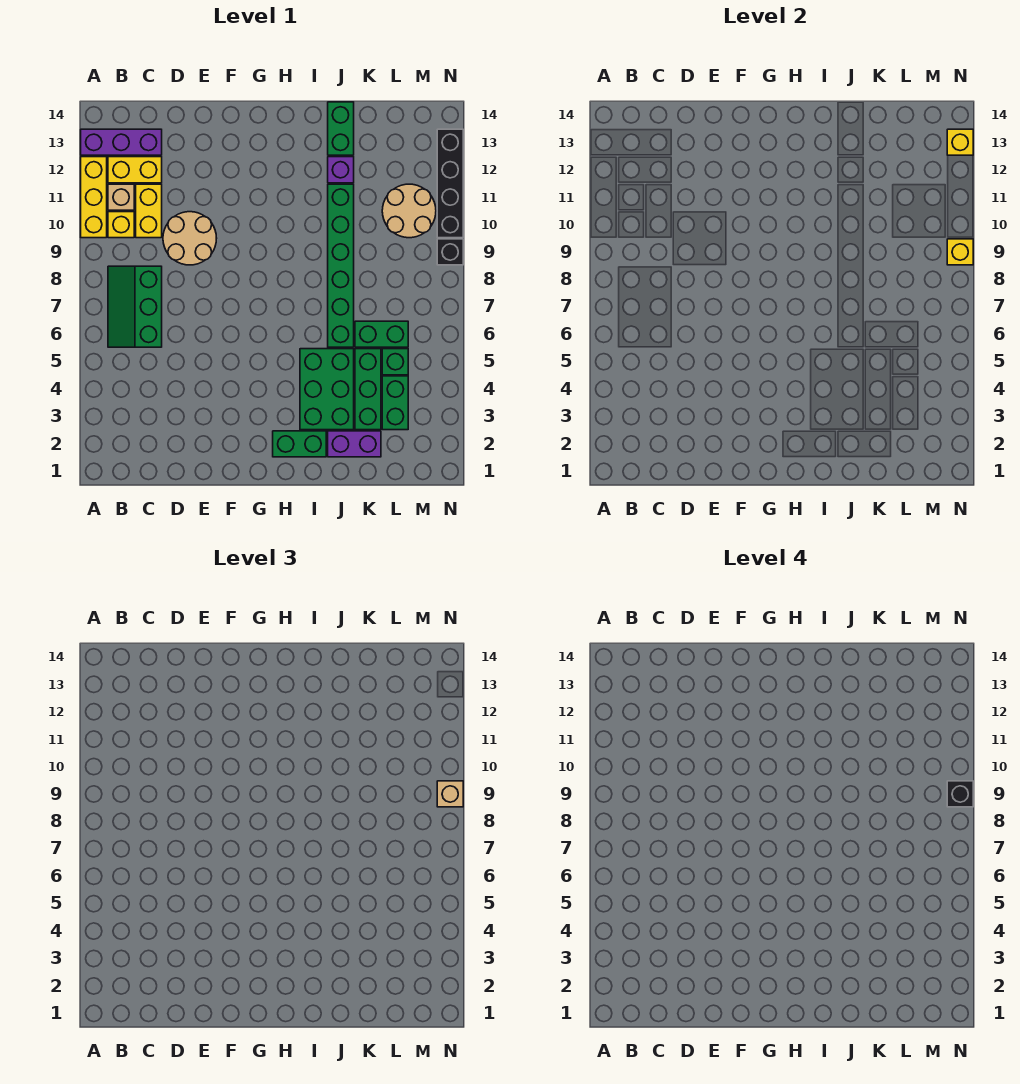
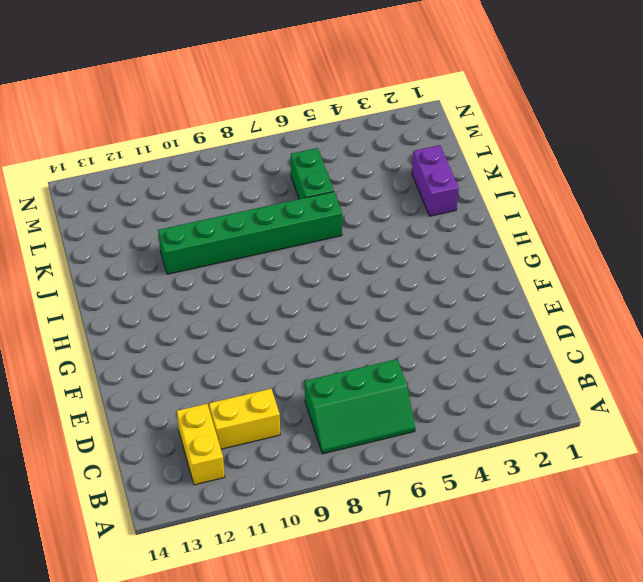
none -> yellow 1x3 brick [81,157,107,238]
none -> purple 1x3 brick [81,129,162,155]
none -> yellow 1x1 brick [108,212,134,238]

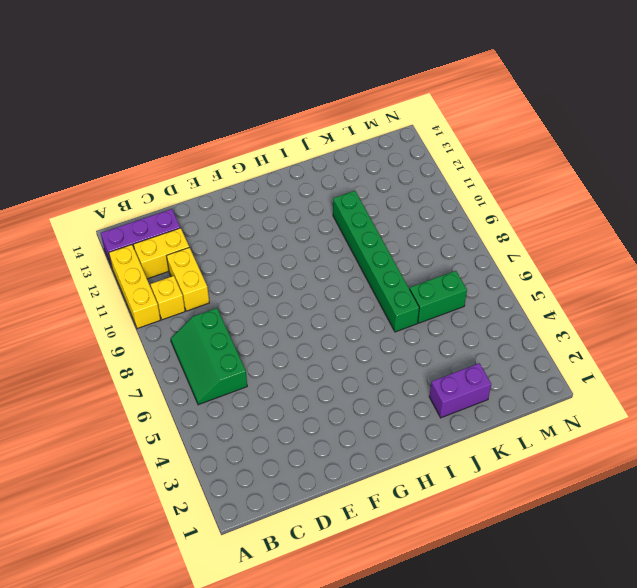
none -> tan 1x1 brick [108,184,134,210]
none -> tan 2x2 round brick [163,212,217,265]
none -> green 1x2 brick [273,431,326,457]

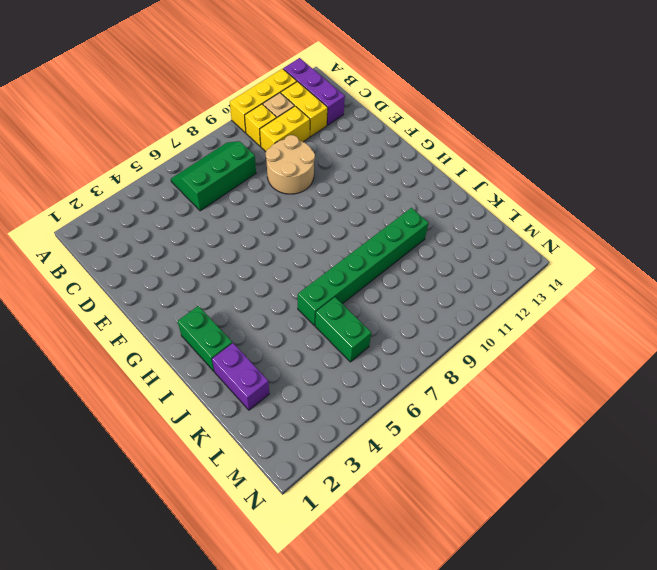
none -> green 2x3 brick [300,349,354,430]
none -> purple 1x1 brick [328,157,354,183]
none -> green 1x2 brick [328,102,354,155]

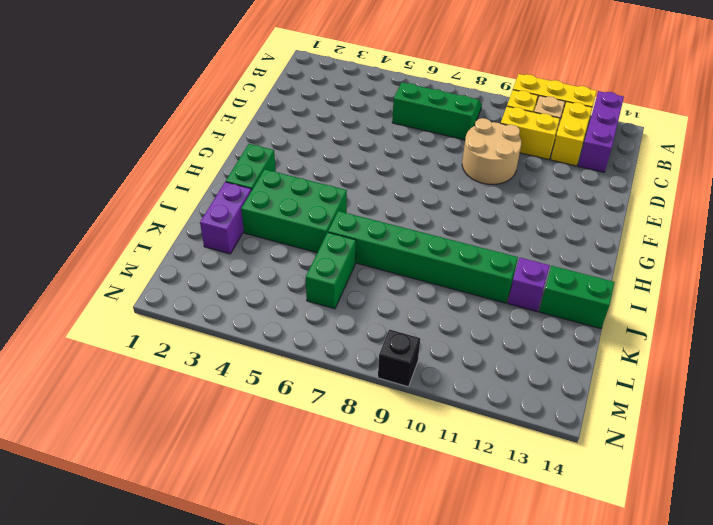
none -> green 1x3 brick [355,349,381,430]
none -> green 1x2 brick [382,376,408,430]
none -> green 1x1 brick [382,349,408,375]

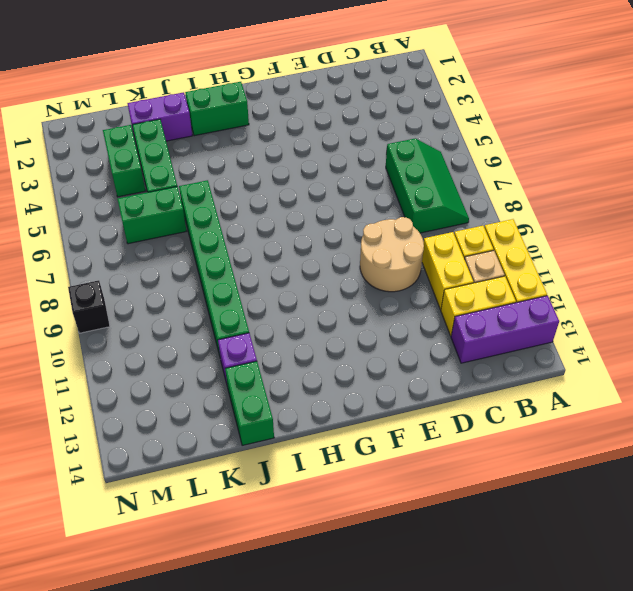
none -> green 2x3 brick [300,349,354,430]
none -> green 1x1 brick [382,349,408,375]
none -> tan 2x2 round brick [382,184,436,238]

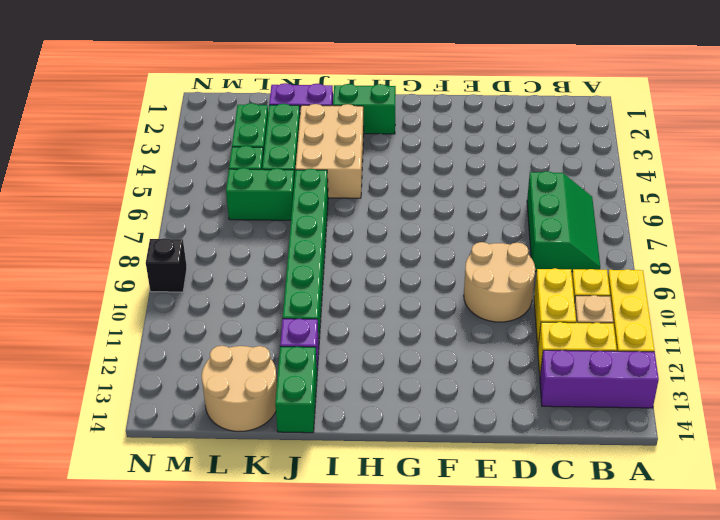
tan 2x3 brick [296,104,364,198] -> green 2x3 brick [300,349,354,430]
tan 2x2 round brick [202,346,277,431] -> tan 2x2 round brick moved to [382,184,436,238]
none -> black 1x4 brick [437,129,463,238]
none -> yellow 1x1 brick [947,239,973,265]
none -> yellow 1x1 brick [947,129,973,155]

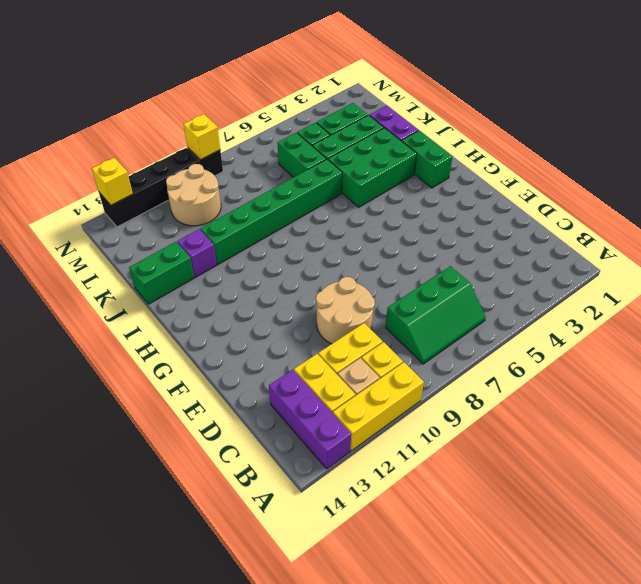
none -> tan 1x1 brick [437,781,463,807]
none -> black 1x1 brick [947,781,973,807]

